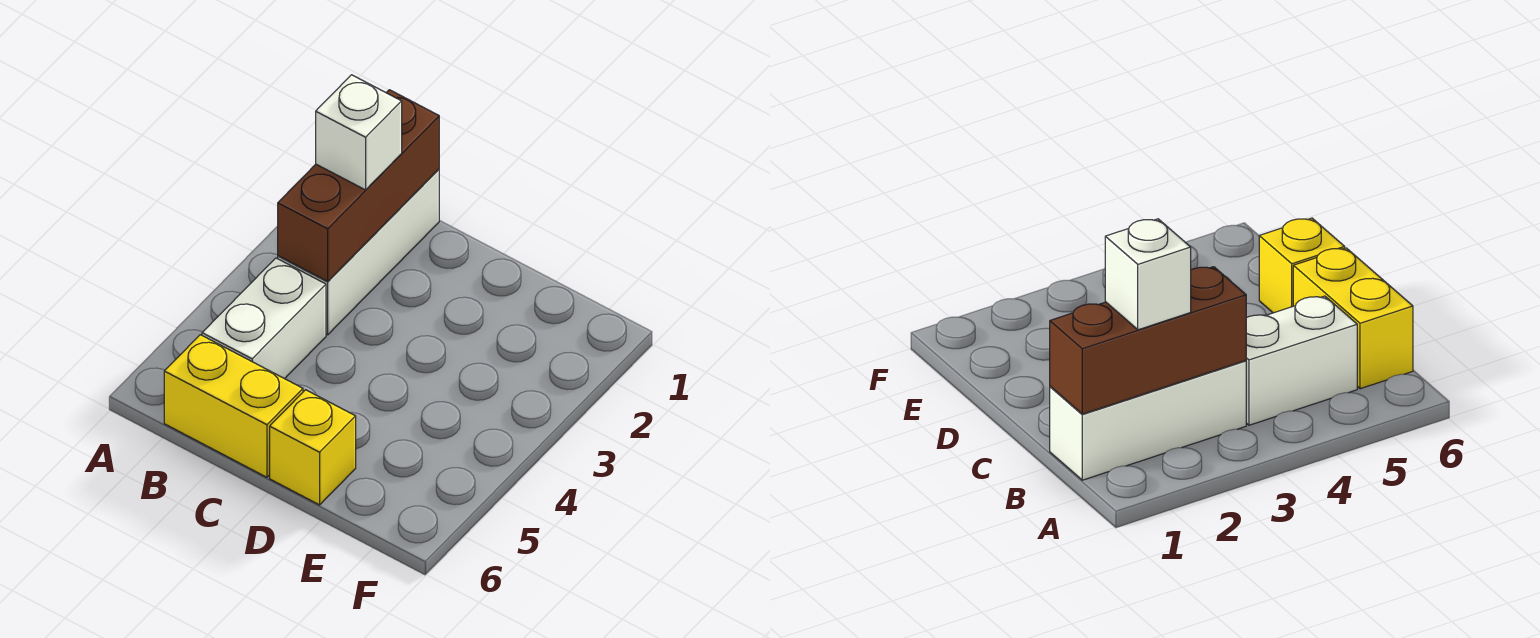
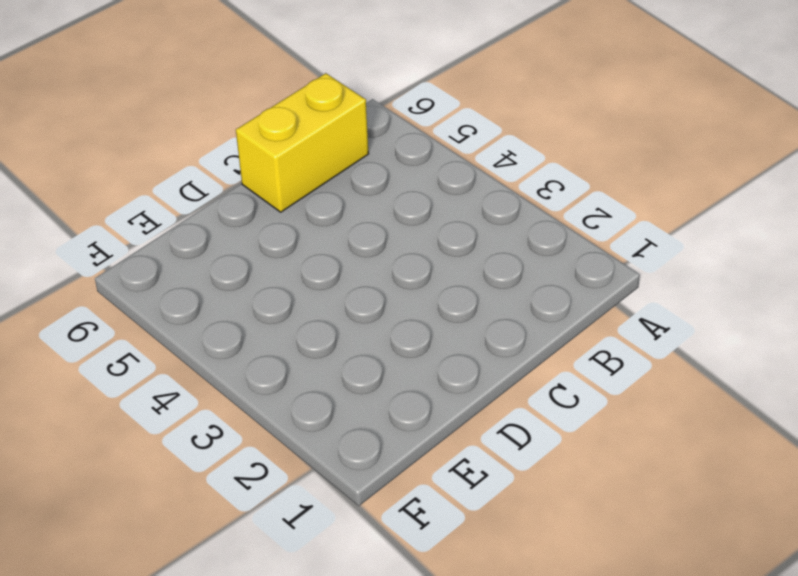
none -> white 1x3 brick [278,169,439,335]
none -> white 1x2 brick [202,258,326,379]

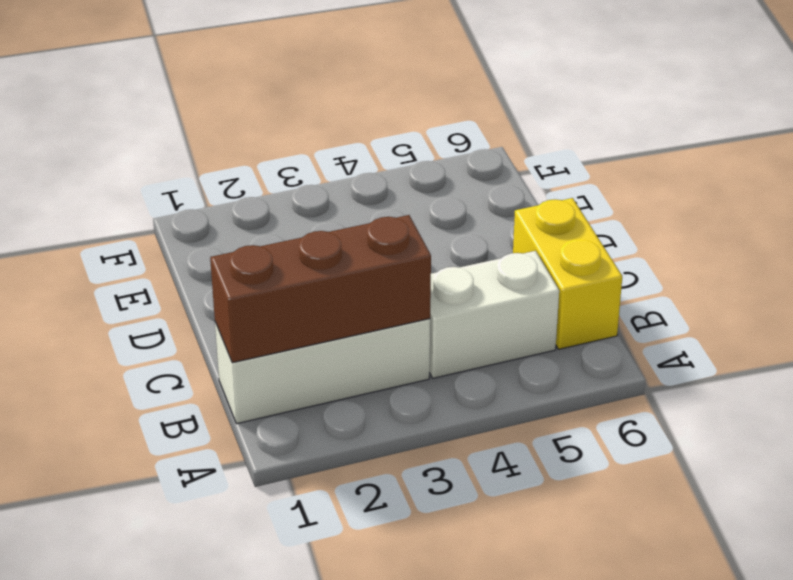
none -> yellow 1x1 brick [270,390,356,505]
none -> white 1x1 brick [316,75,402,190]

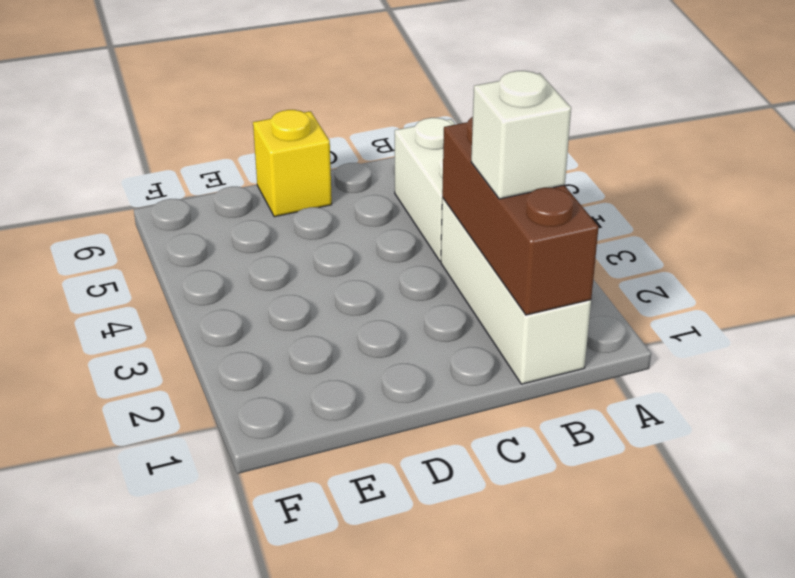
none -> yellow 1x2 brick [164,335,303,477]

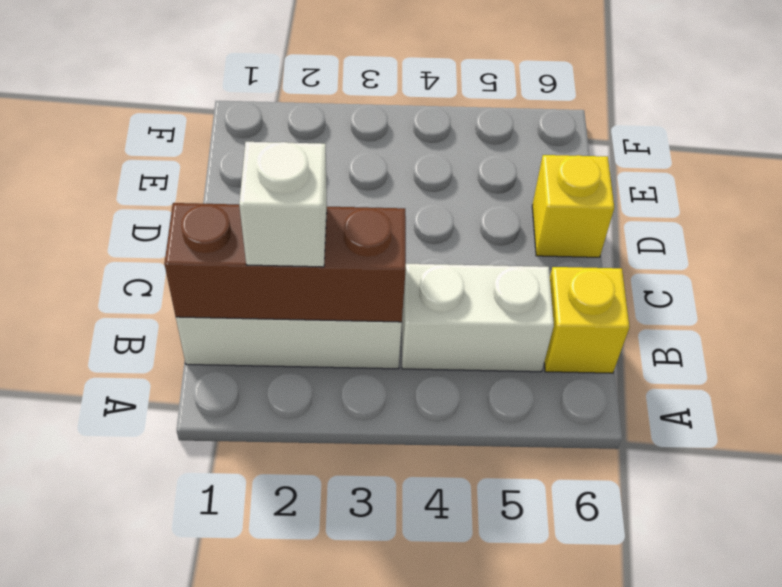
yellow 1x1 brick [544,267,629,373] -> yellow 1x2 brick [164,335,303,477]

